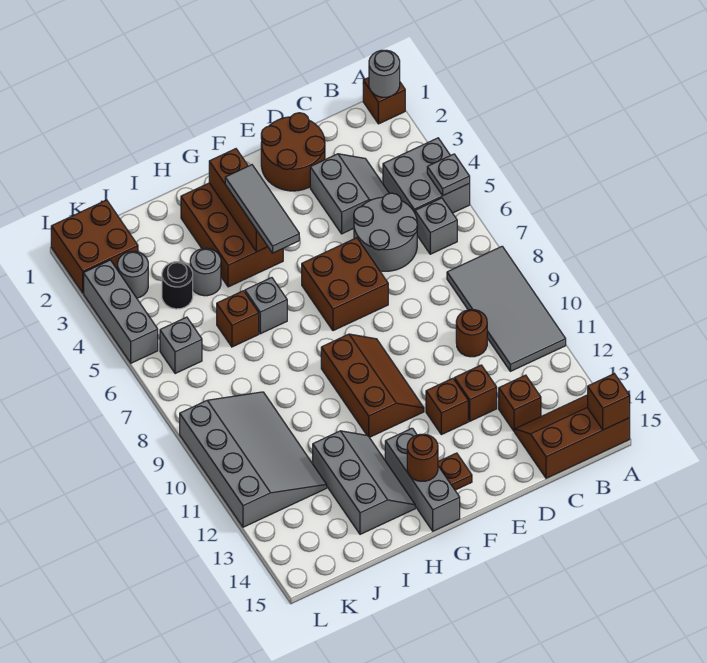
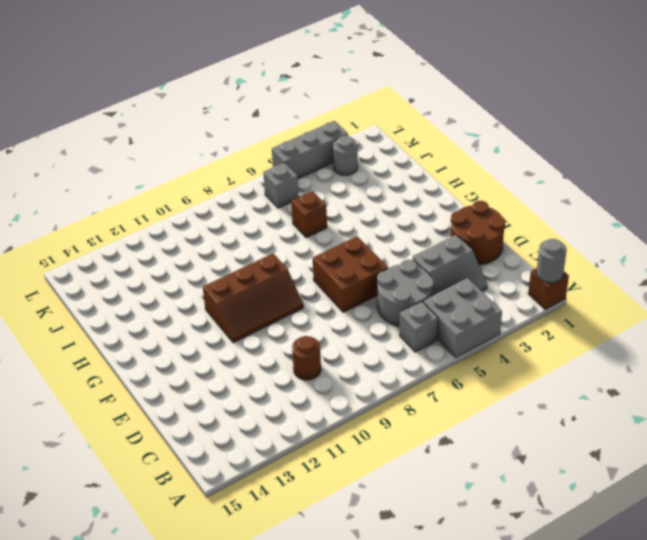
none -> grey 2x4 tile [447,246,566,371]
none -> brown 2x3 slope [515,395,630,478]
none -> brown 1x1 brick [499,375,541,432]
none -> brown 1x1 brick [454,365,497,421]

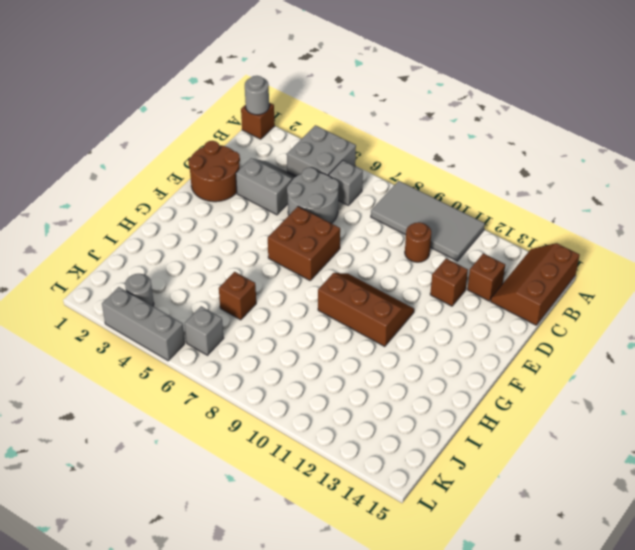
none -> brown 1x1 brick [426,378,468,435]
none -> brown 1x1 plate [438,453,472,490]
none -> brown 2x3 brick [181,183,283,287]
none -> grey 1x3 brick [385,428,460,531]

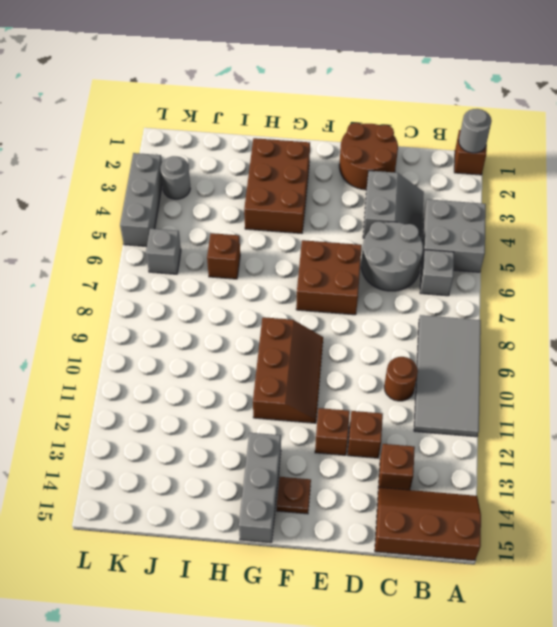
none -> grey 1x1 brick [245,278,287,334]
none -> grey 2x3 slope [313,431,415,534]
none -> grey 1x1 round brick [190,248,221,296]
none -> black 1x1 round brick [162,262,193,309]

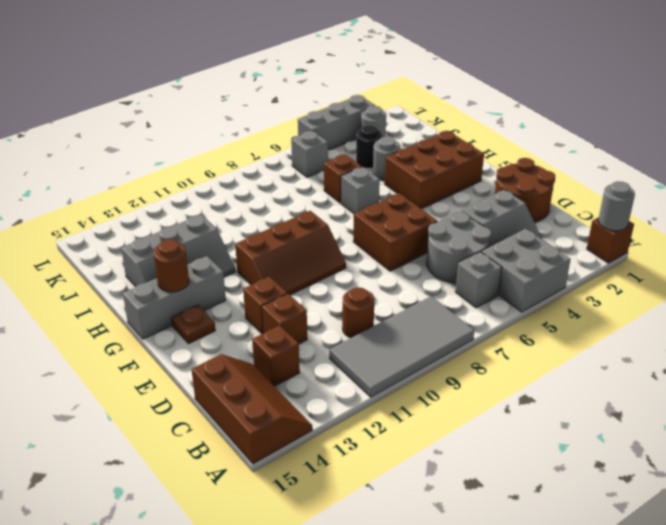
none -> grey 3x4 slope [180,392,327,527]
none -> brown 2x2 brick [51,200,138,293]
none -> grey 1x1 plate [427,154,470,195]
none -> brown 1x1 brick [588,374,630,430]

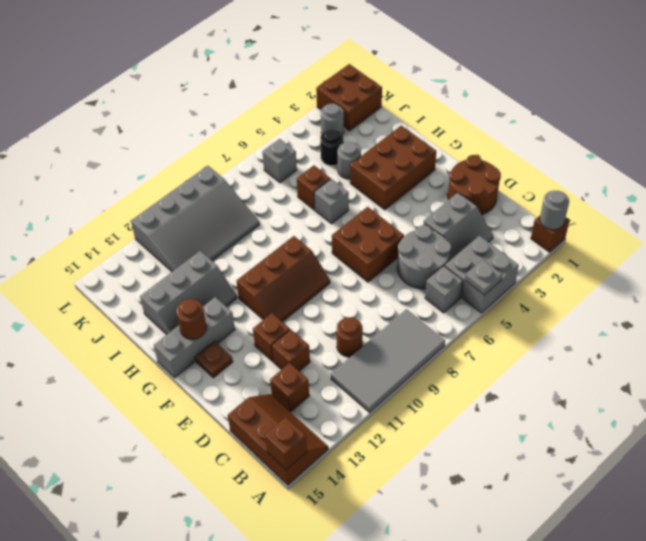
none -> grey 1x3 brick [84,260,158,363]
none -> brown 1x3 brick [209,149,268,252]
none -> grey 1x3 tile [225,165,299,253]

